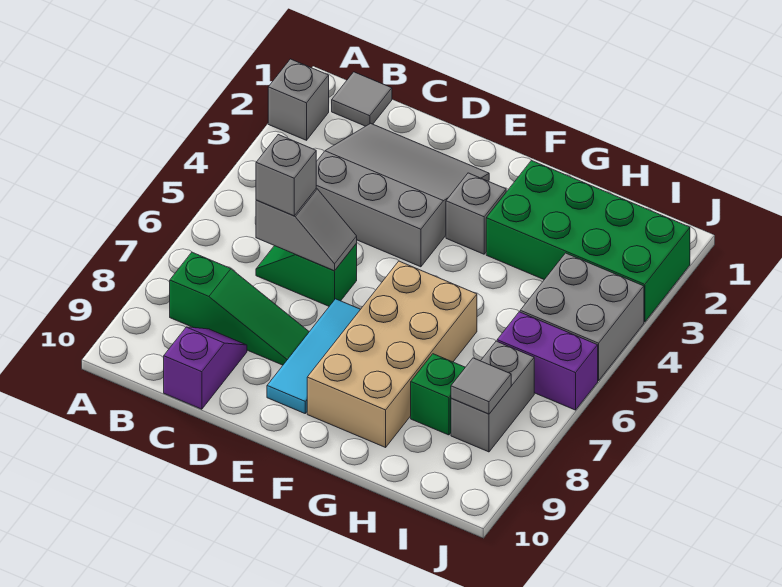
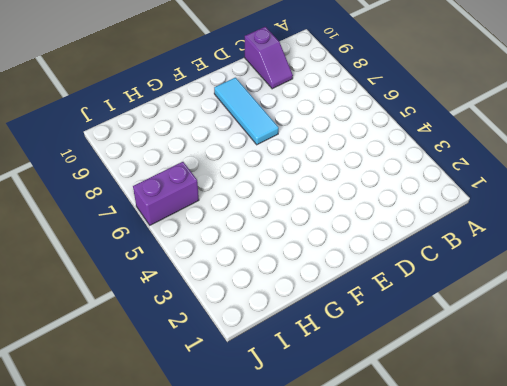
none -> grey 1x1 brick [268,59,329,140]
none -> grey 1x1 tile [332,72,392,126]
none -> green 1x3 slope [170,252,309,365]

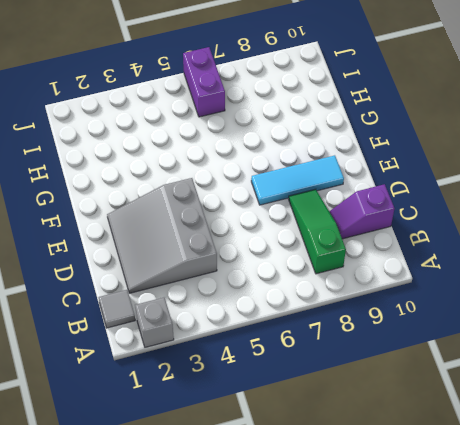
none -> green 1x2 slope [256,244,357,306]
none -> grey 1x1 brick [446,173,506,254]
none -> tan 2x4 brick [307,261,477,447]

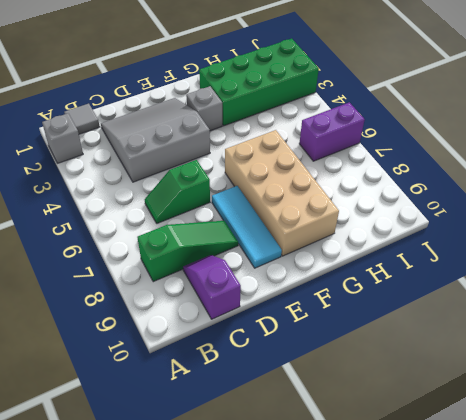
none -> green 1x1 brick [411,354,465,435]
none -> grey 2x2 brick [520,253,644,381]
none -> grey 1x2 brick [451,341,534,452]

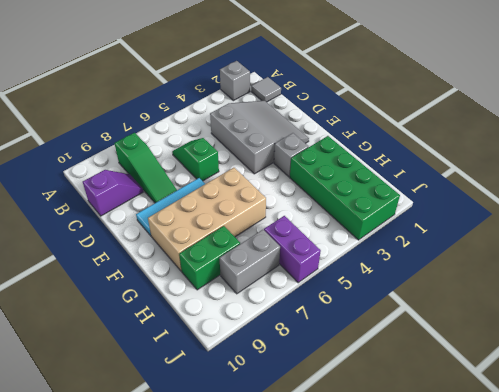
green 1x2 brick [179,226,240,290] -> green 1x1 brick [411,354,465,435]
none -> grey 2x2 brick [520,253,644,381]
none -> grey 1x2 slope [256,188,357,271]
none -> grey 1x1 tile [451,358,511,414]

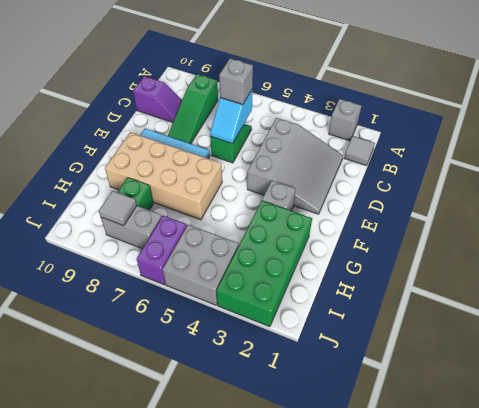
cyan 1x2 slope [210,89,253,144] -> grey 1x2 slope [256,188,357,271]

